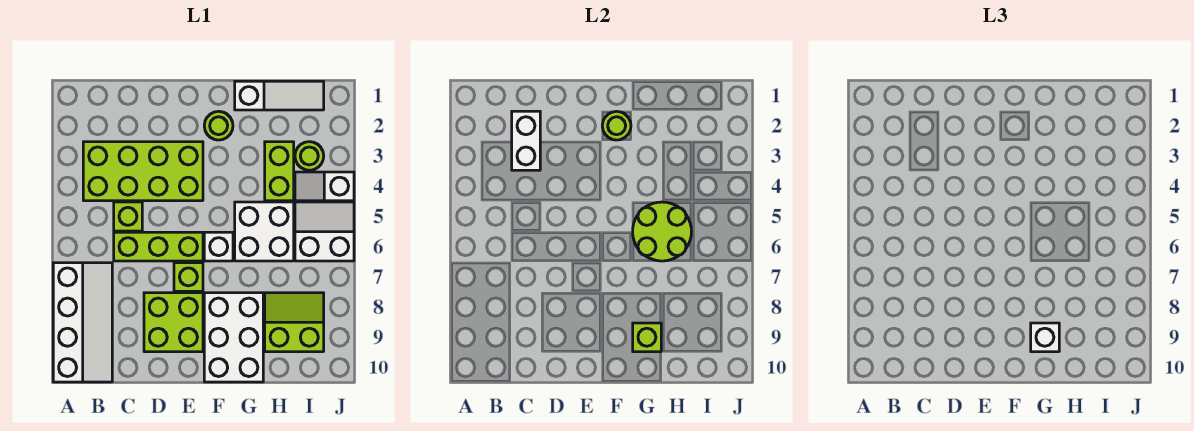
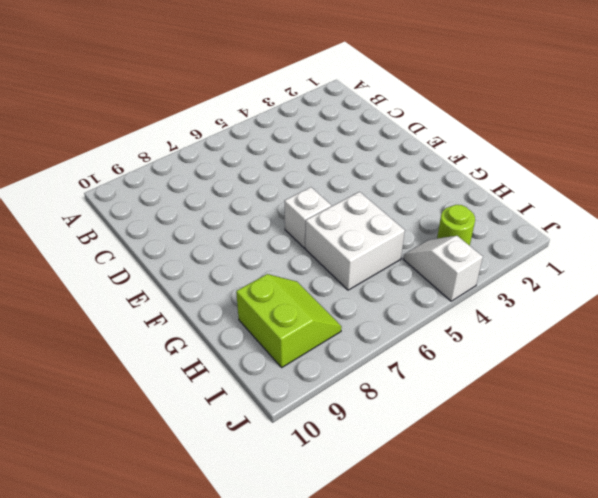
none -> white 2x4 slope [53,263,112,382]
none -> lime 2x4 brick [83,142,203,201]
none -> lime 1x1 brick [114,202,142,231]

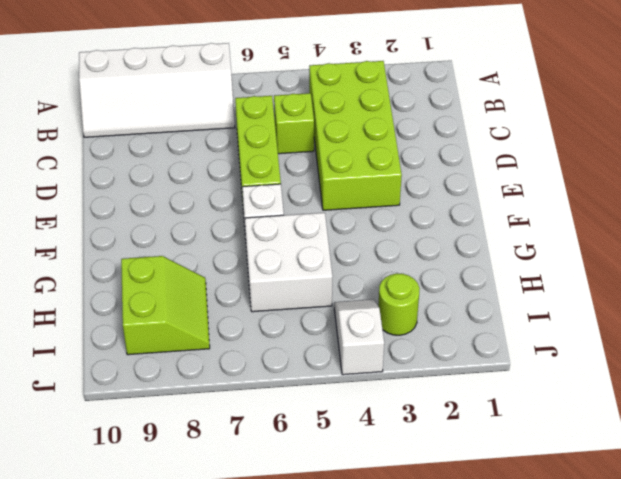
none -> lime 2x2 brick [144,293,203,352]
none -> lime 1x1 brick [174,263,203,291]
none -> lime 1x1 round brick [204,111,233,140]

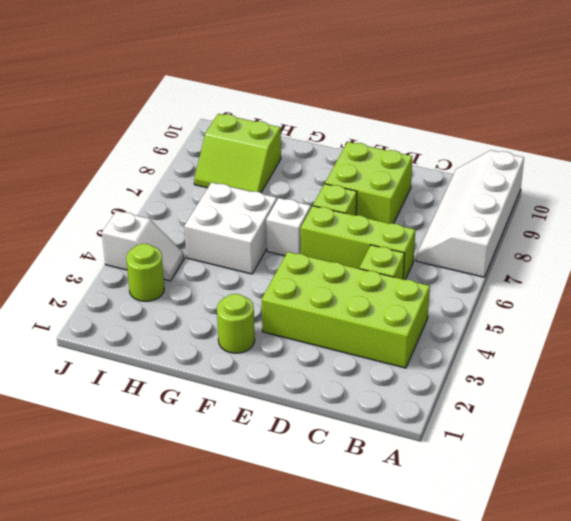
none -> white 2x3 brick [204,293,263,382]
none -> white 1x3 slope [235,81,324,110]
none -> lime 1x2 brick [265,142,294,201]

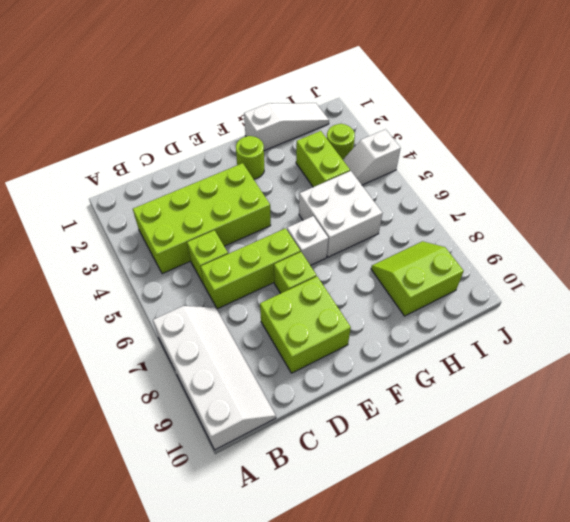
none -> white 2x3 brick [204,293,263,382]
none -> white 2x2 slope [295,202,354,261]
none -> white 1x2 brick [512,111,540,170]

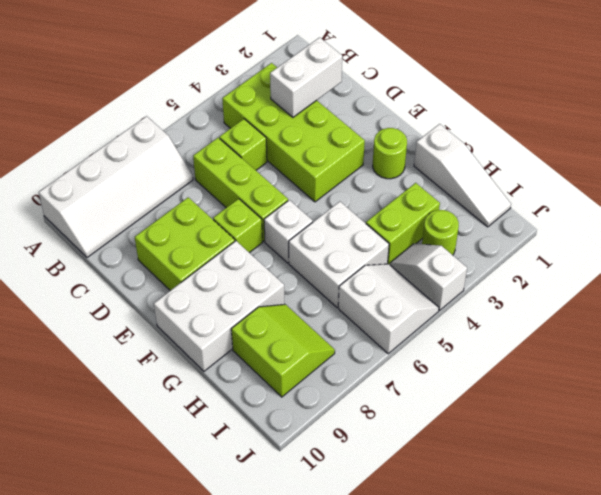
none -> lime 1x1 round brick [602,111,631,140]
none -> lime 2x2 round brick [633,202,692,261]
none -> lime 1x1 brick [633,323,661,352]

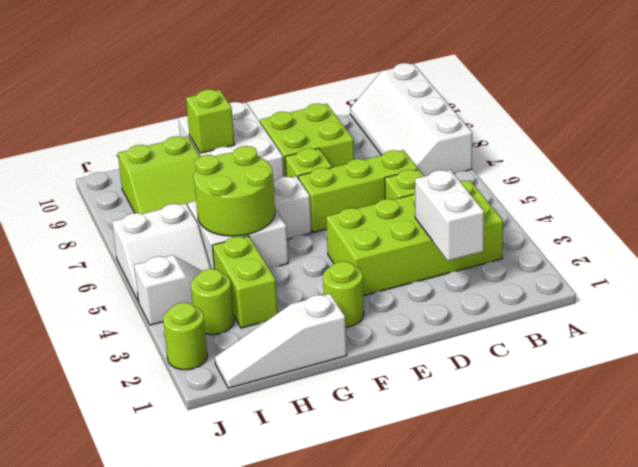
lime 1x1 round brick [163,303,207,370] -> lime 1x1 round brick moved to [602,111,631,140]
none -> white 1x1 brick [1031,323,1059,352]

